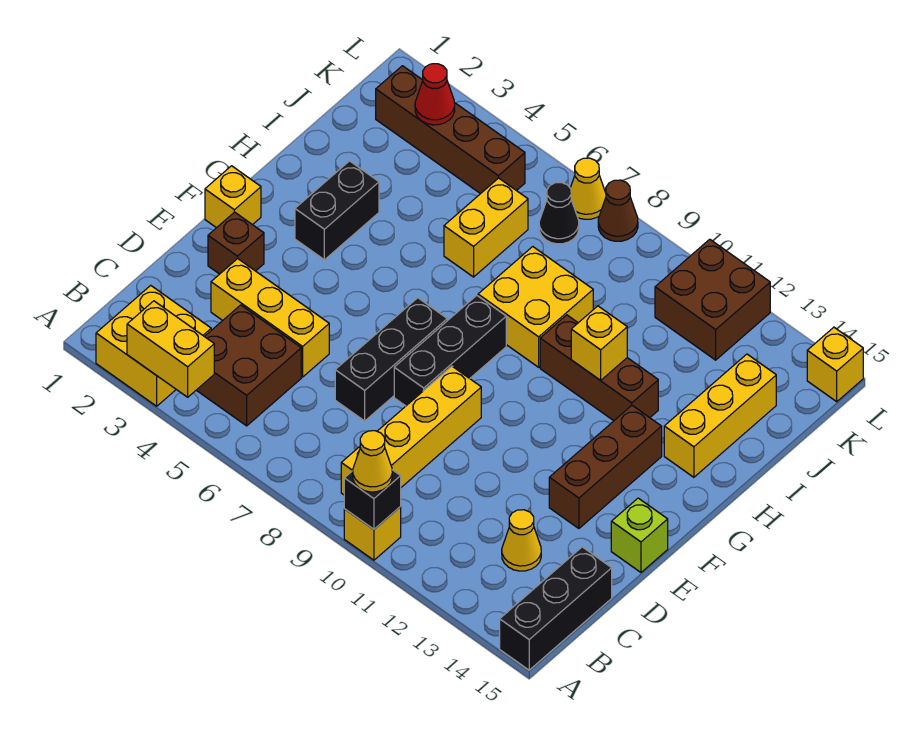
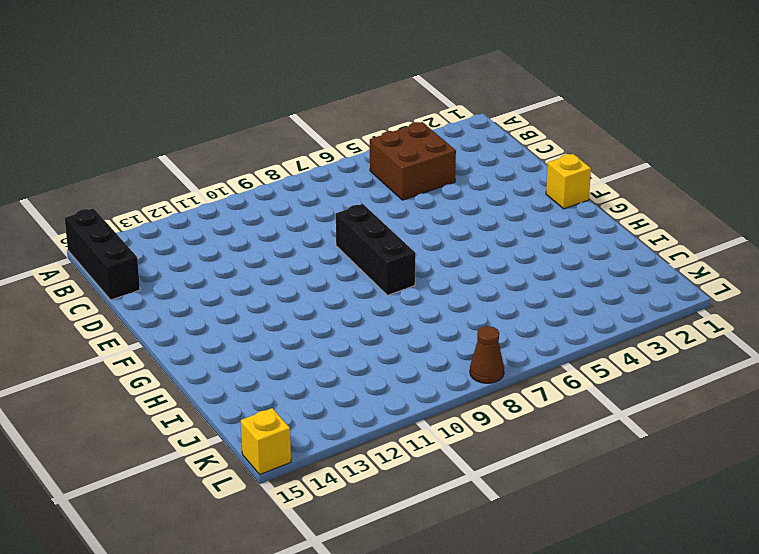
none -> yellow 2x2 brick [96,285,211,406]
none -> yellow 1x1 brick [344,507,401,560]
none -> yellow 1x4 brick [341,366,481,495]

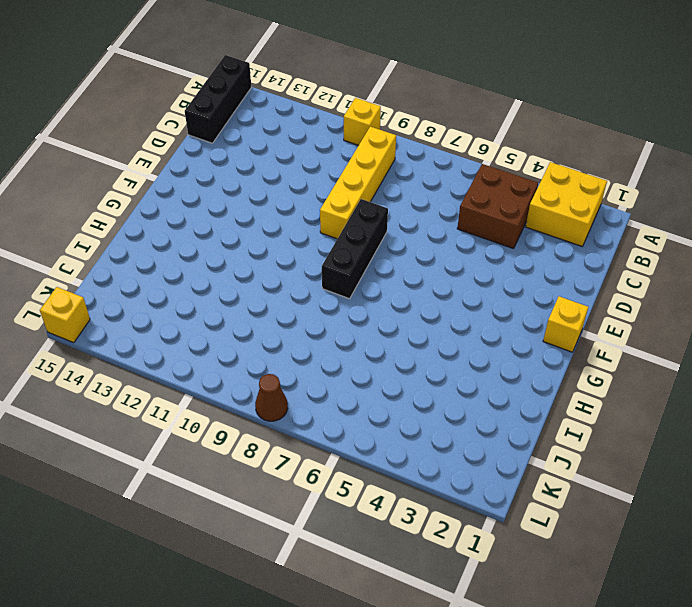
none -> yellow 1x1 cone [502,510,541,571]
none -> yellow 1x3 brick [211,259,329,377]
none -> black 1x3 brick [335,298,447,421]

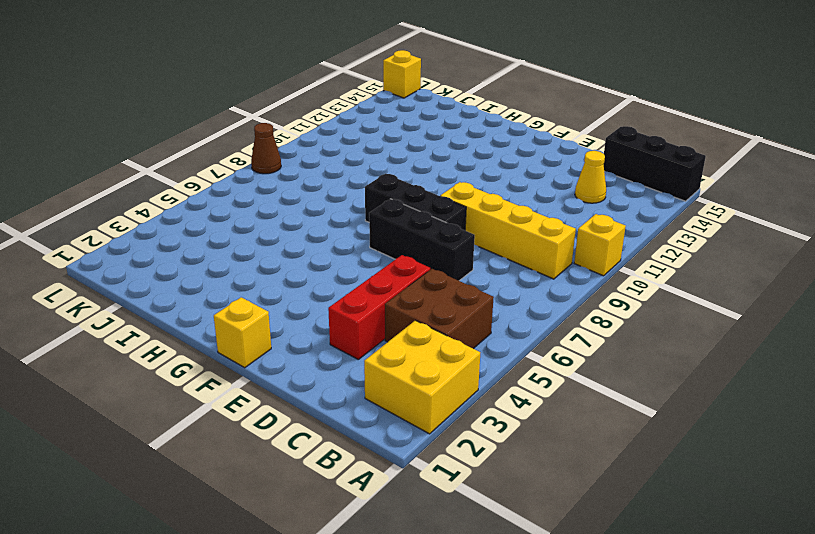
red 1x3 brick [328,255,430,359] -> yellow 1x3 brick [211,259,329,377]
none -> brown 1x1 brick [208,212,264,274]
none -> brown 1x3 brick [549,406,662,528]
none -> lime 1x1 brick [611,498,668,572]

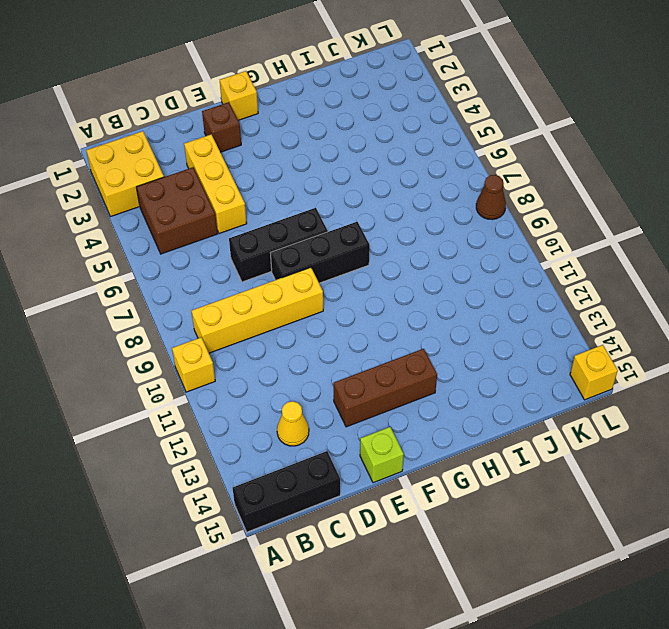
none -> black 1x2 brick [295,161,379,260]
none -> yellow 2x2 brick [478,247,593,367]
none -> brown 1x3 brick [540,315,658,421]

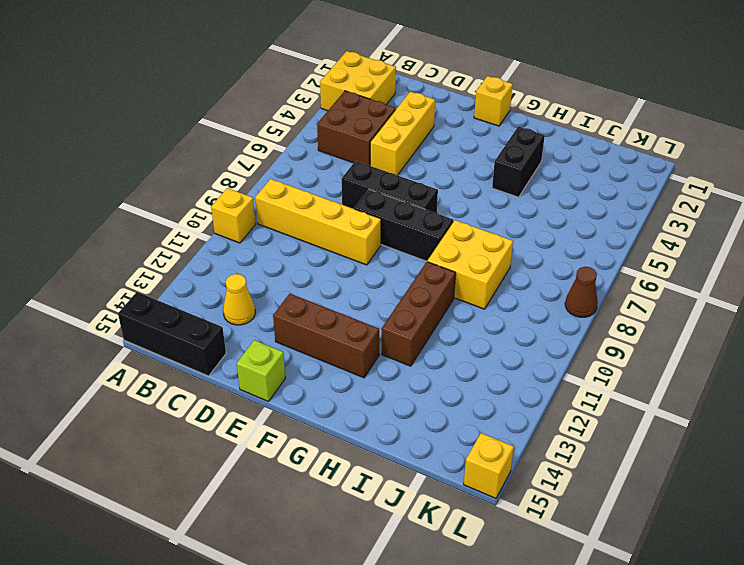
black 1x2 brick [492,126,545,197] -> black 1x2 brick turned to [295,161,379,260]
none -> brown 1x1 brick [208,212,264,274]
none -> yellow 1x3 brick [664,354,776,477]
none -> yellow 1x2 brick [444,178,528,277]

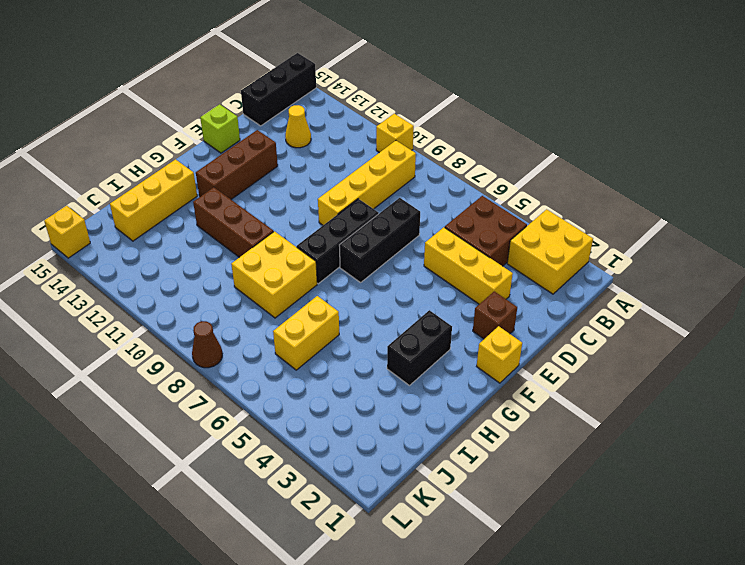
none -> brown 1x4 brick [376,66,525,194]
none -> black 1x1 cone [539,183,579,244]
none -> brown 2x2 brick [655,239,770,360]

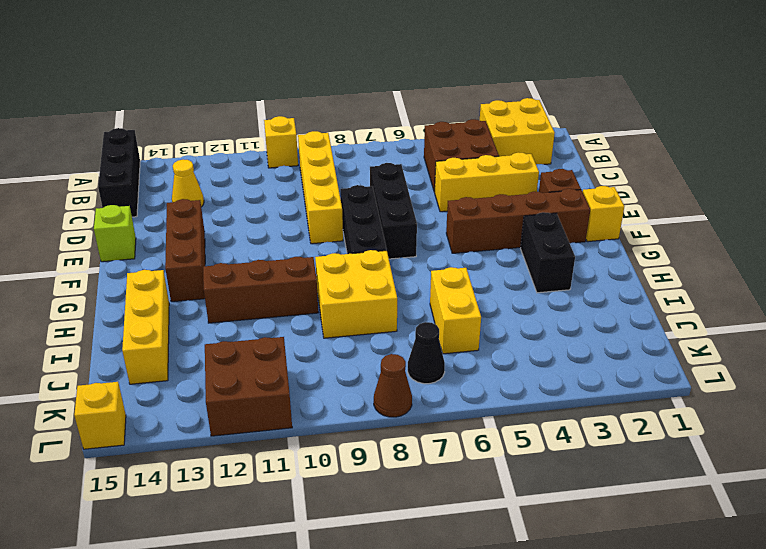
brown 1x4 brick [446,189,590,253] -> brown 1x4 brick moved to [376,66,525,194]
none -> yellow 1x1 cone [570,158,606,219]
none -> yellow 1x2 brick [127,301,214,397]
none -> black 1x1 brick [344,470,401,529]

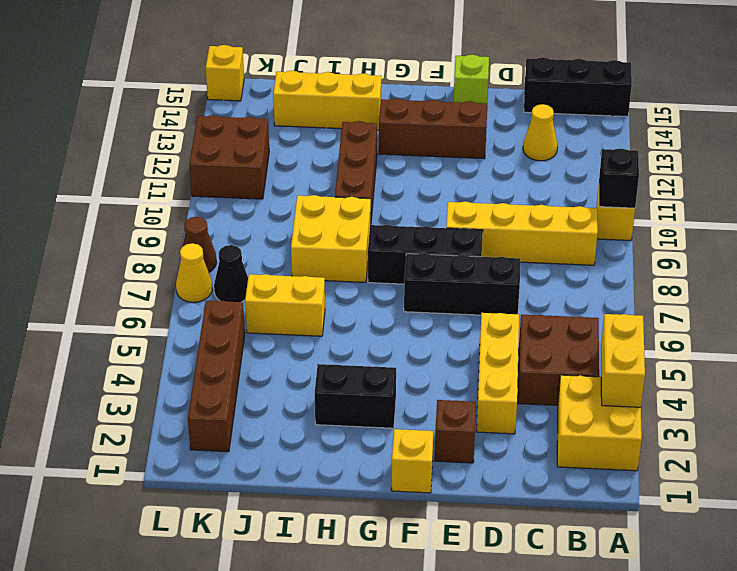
none -> yellow 1x1 brick [571,306,627,380]
none -> red 1x1 cone [415,64,455,125]
none -> yellow 1x1 cone [353,431,392,492]

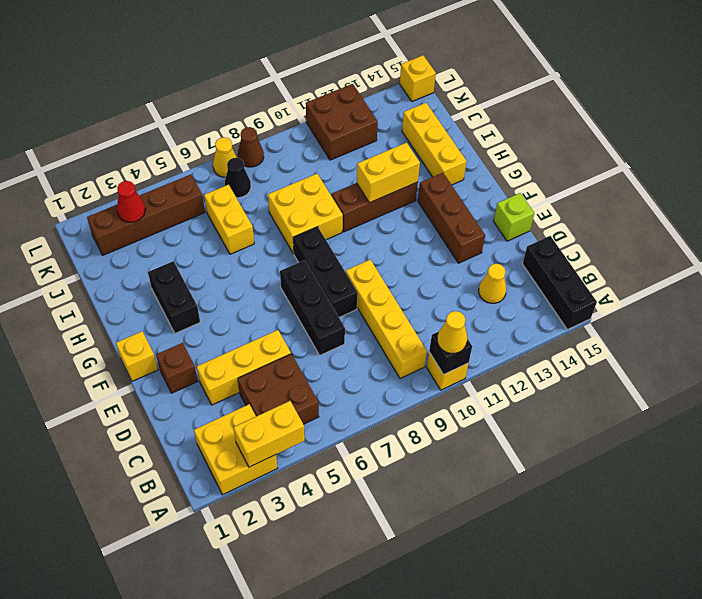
yellow 1x2 brick [357,143,420,203] -> yellow 1x1 brick [571,306,627,380]

